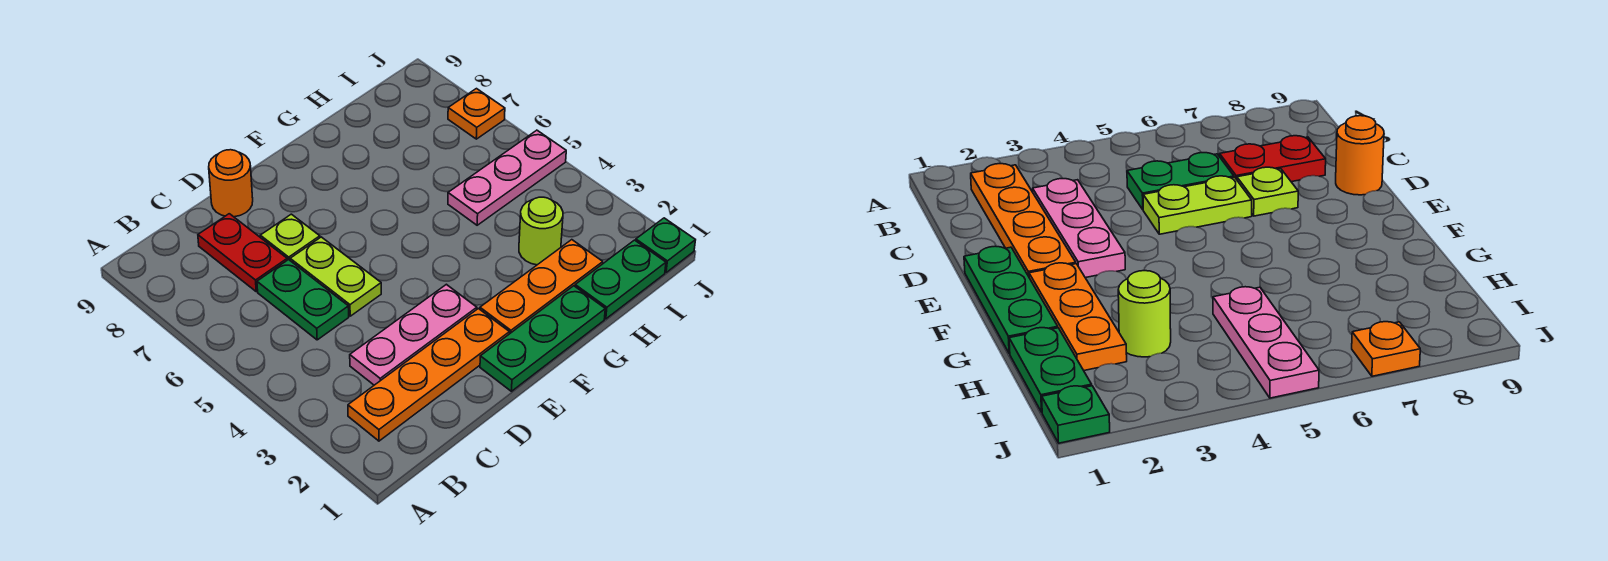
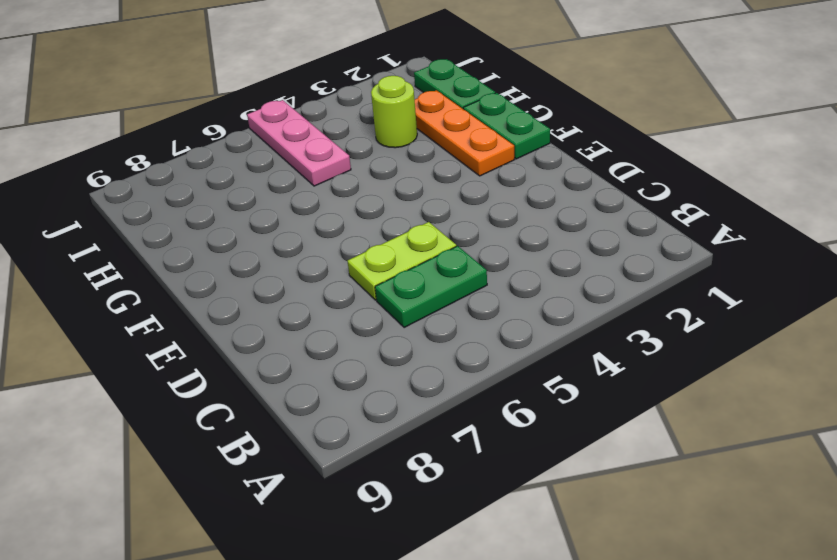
green 1x2 plate [463,93,550,159] -> green 1x3 plate [480,286,605,391]
none -> orange 1x4 plate [348,309,509,441]
none -> pink 1x3 plate [350,284,477,385]
none -> red 1x2 plate [198,214,287,292]

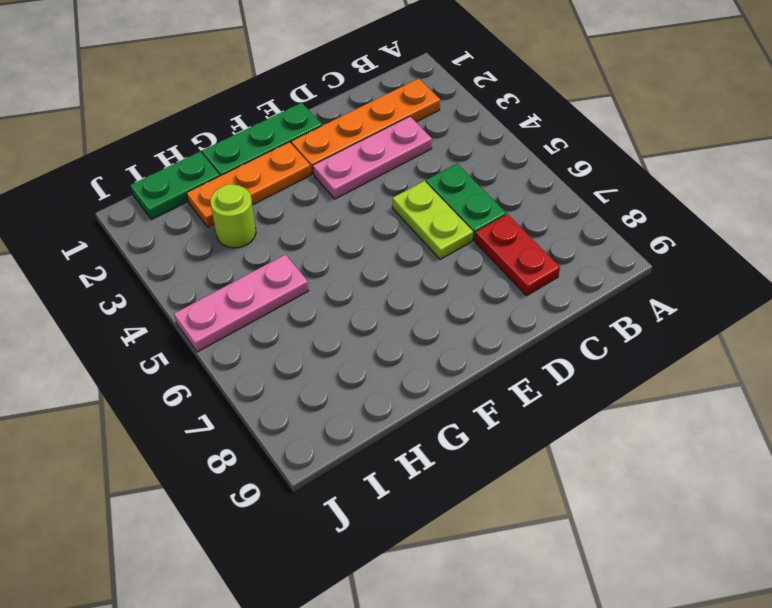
none -> lime 1x1 plate [260,214,320,260]
none -> orange 1x1 round brick [209,150,253,217]
none -> green 1x1 plate [636,218,695,272]

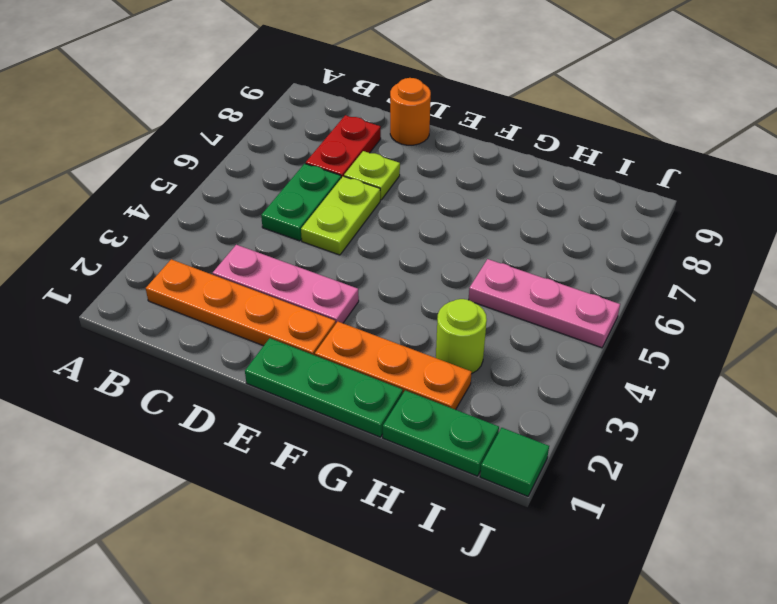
green 1x1 tile [480,428,549,496] -> green 1x1 plate [636,218,695,272]
none -> orange 1x1 plate [448,89,505,139]

